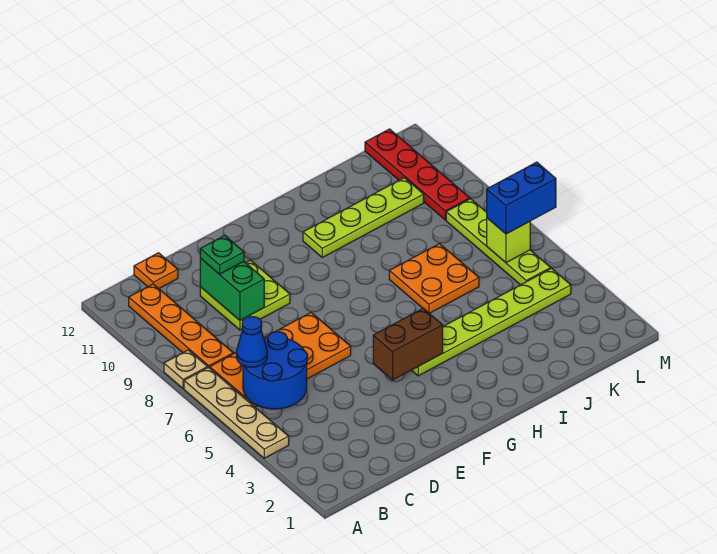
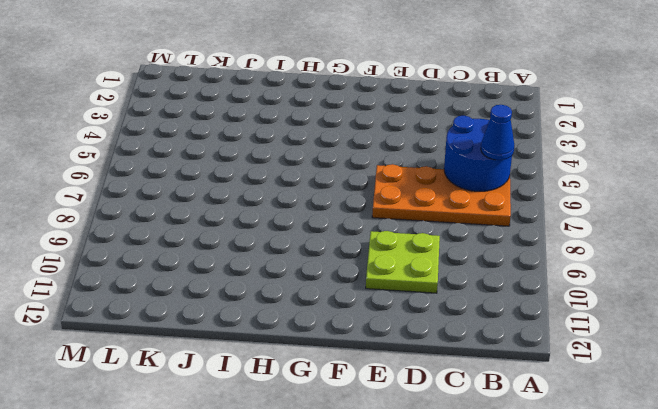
none -> tan 1x4 plate [184,367,289,458]
none -> tan 1x1 plate [164,350,208,389]
none -> orange 1x4 plate [129,284,233,368]

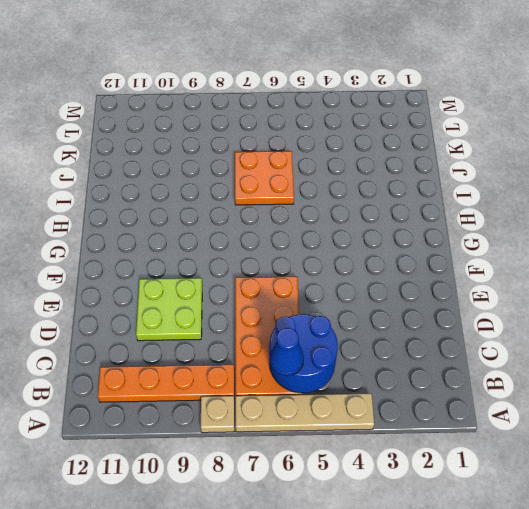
none -> orange 1x1 plate [134,253,178,288]
none -> lime 1x6 plate [412,268,571,376]
none -> lime 1x4 plate [303,178,424,257]

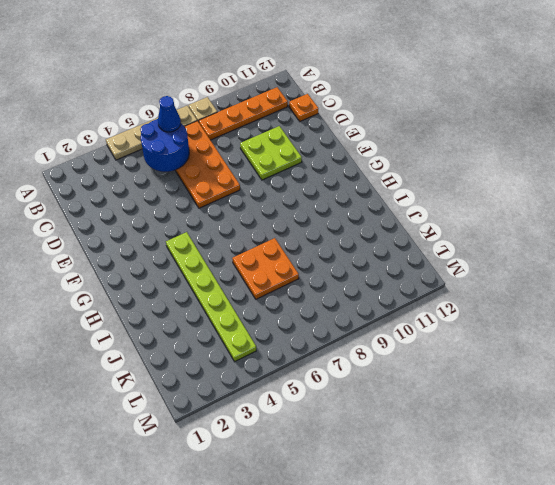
none -> lime 1x4 plate [303,178,424,257]
none -> lime 1x4 plate [446,199,551,285]
none -> red 1x4 plate [365,129,470,220]

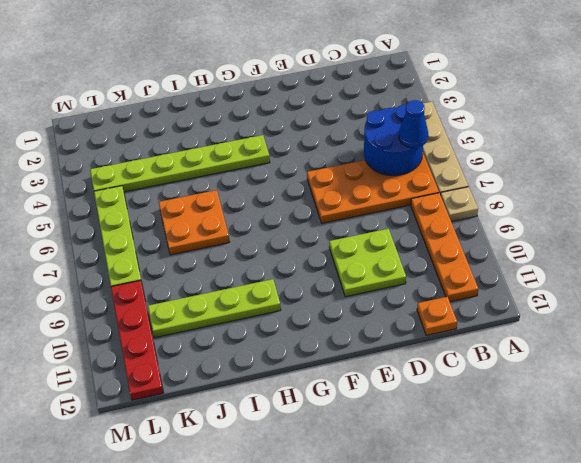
none -> green 1x2 brick [200,258,264,320]
none -> brown 1x2 brick [373,308,443,380]
none -> lime 1x1 brick [487,218,530,263]

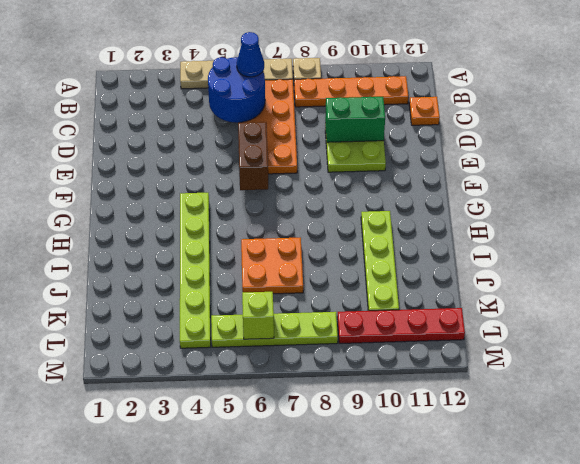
brown 1x2 brick [238,122,268,190] -> brown 1x2 brick moved to [373,308,443,380]
none -> green 1x1 plate [200,236,244,274]
none -> blue 1x2 brick [487,162,556,234]

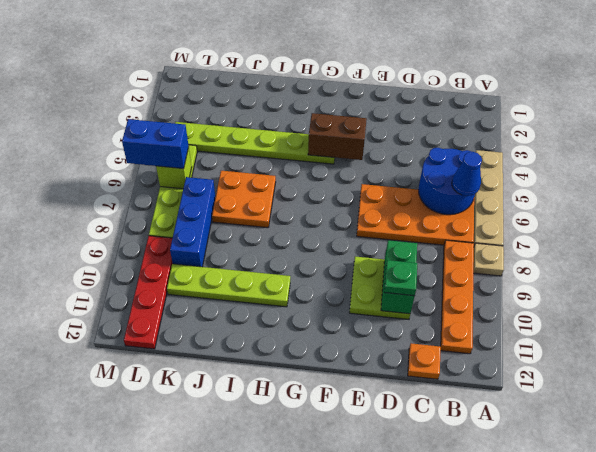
blue 1x3 brick [170,177,215,267] -> none

